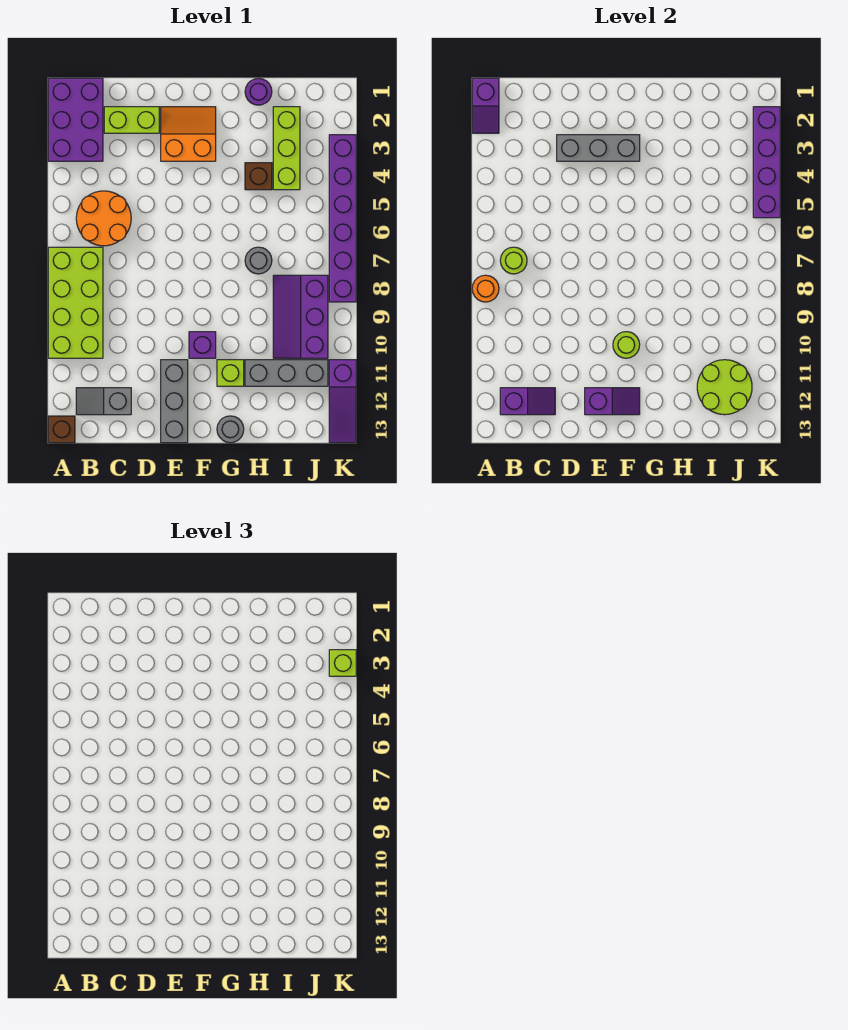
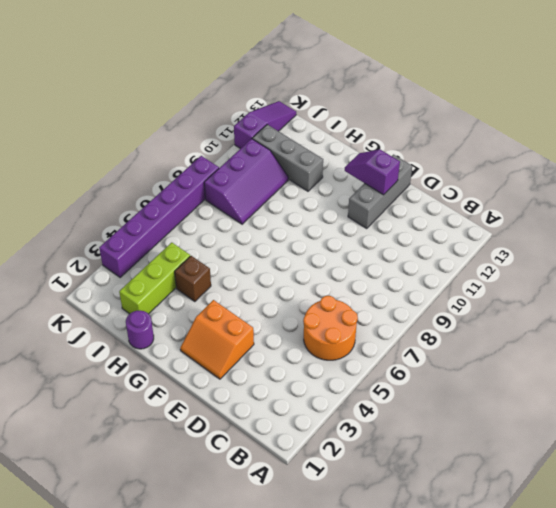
none -> purple 2x3 brick [48,78,103,161]
none -> lime 2x4 brick [48,247,103,358]
none -> brown 1x1 brick [48,416,75,443]

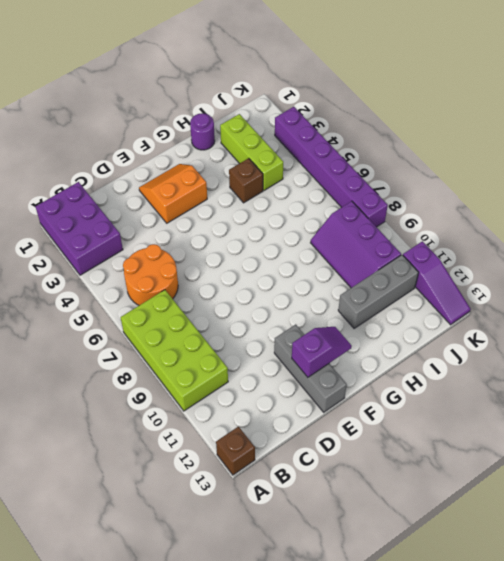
none -> grey 1x2 slope [76,388,131,415]
none -> lime 1x2 brick [104,107,159,133]
none -> purple 1x1 brick [189,332,216,358]

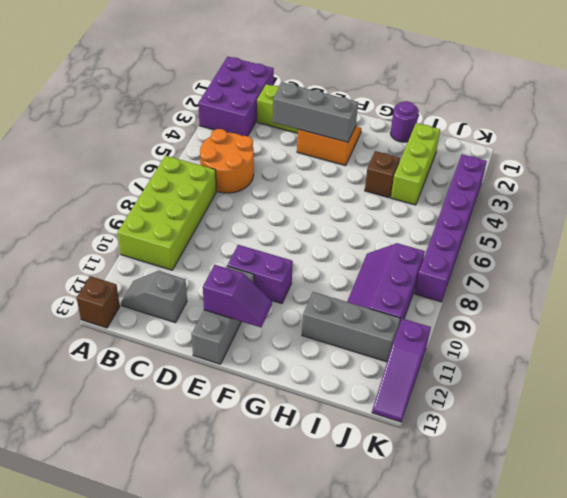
purple 1x2 brick [227,245,293,304] -> purple 1x1 brick [189,332,216,358]
none -> lime 1x1 brick [217,360,244,386]
none -> grey 1x1 round brick [217,416,244,443]
none -> grey 1x1 round brick [245,247,272,274]

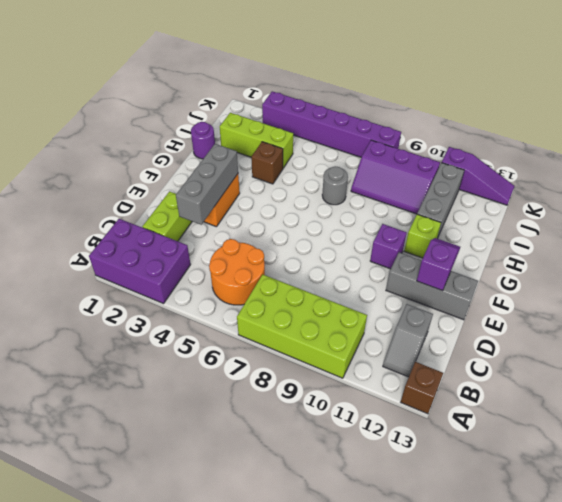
none -> grey 1x1 round brick [217,416,244,443]
none -> purple 1x2 slope [472,78,499,133]
none -> orange 1x1 round brick [472,275,499,302]

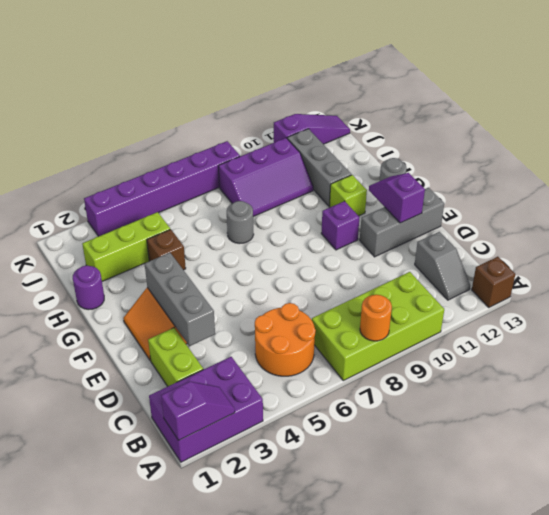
none -> lime 1x1 round brick [500,247,527,274]
none -> purple 1x2 slope [500,388,555,415]
none -> lime 1x1 round brick [613,332,640,358]

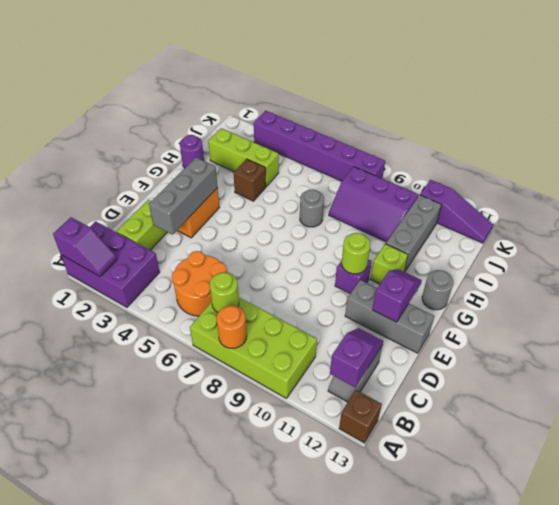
none -> lime 2x2 round brick [697,360,752,415]
none -> purple 1x4 brick [753,107,780,218]
none -> lime 1x1 brick [329,650,356,676]

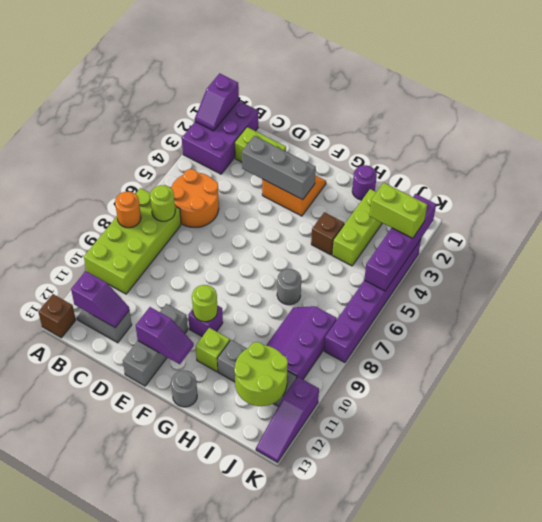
lime 1x2 brick [370,183,427,238] -> lime 1x1 brick [329,650,356,676]

